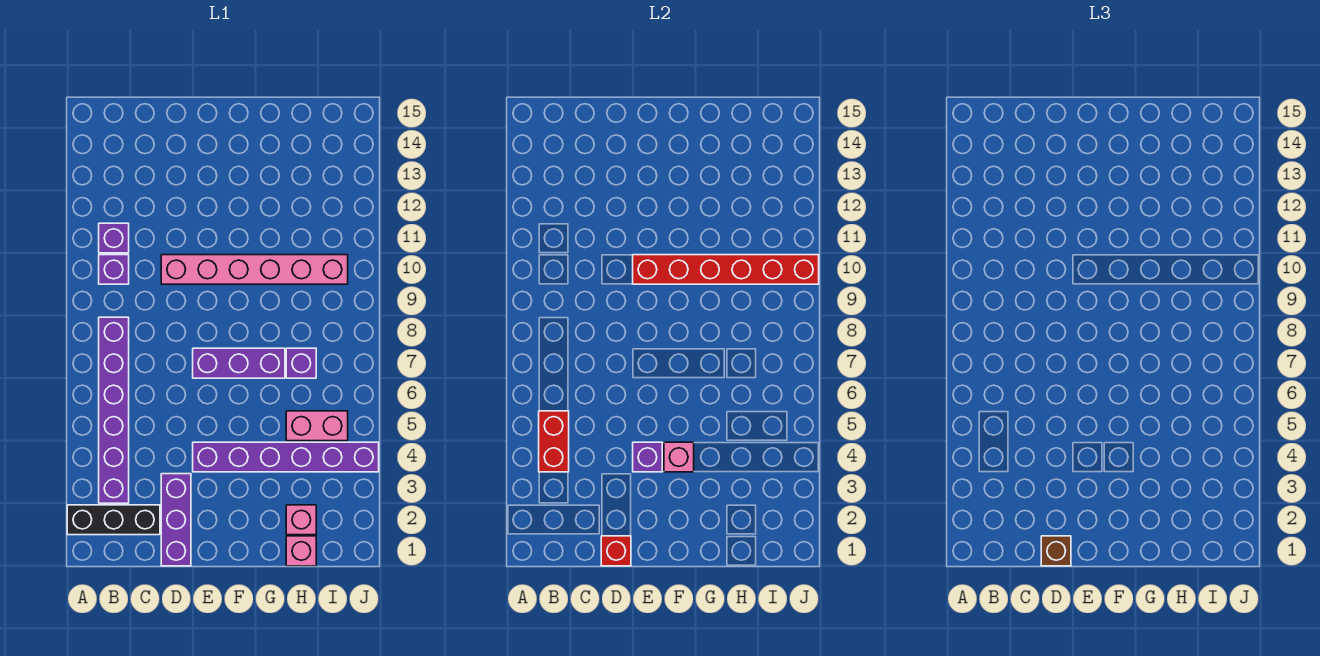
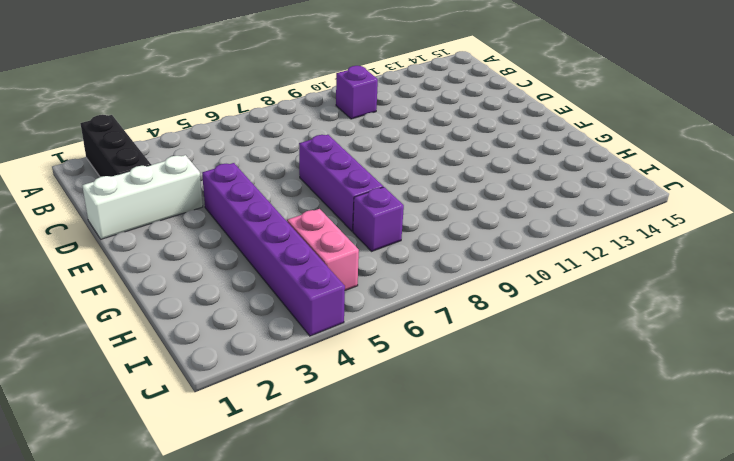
white 1x3 brick [82,155,203,239] -> purple 1x3 brick [161,474,191,566]
none -> purple 1x6 brick [99,317,129,503]
none -> purple 1x1 brick [99,223,129,253]
none -> pink 1x6 brick [161,255,348,284]

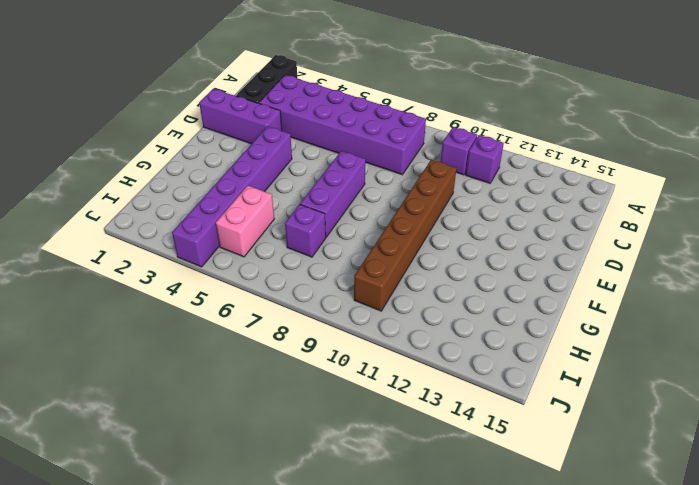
purple 2x6 brick [259,75,426,175] -> purple 1x6 brick [99,317,129,503]
brown 1x6 brick [354,160,456,311] -> pink 1x6 brick [161,255,348,284]
none -> pink 1x1 brick [286,536,316,566]
none -> pink 1x1 brick [286,505,316,535]
none -> red 1x2 brick [539,411,569,472]

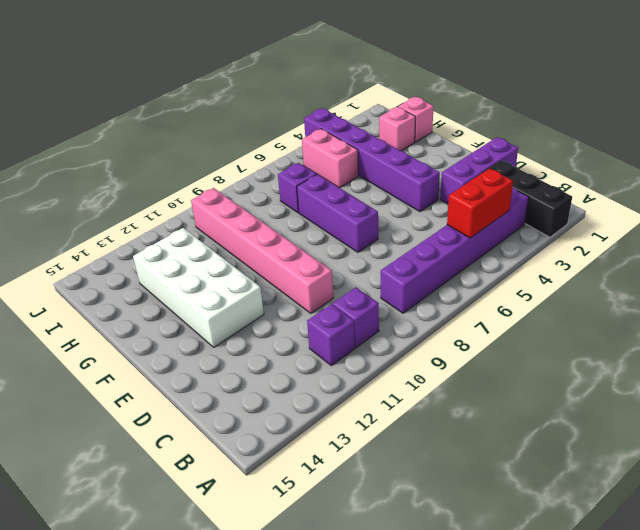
white 2x4 brick [133,228,264,347] -> none
none -> red 1x1 brick [601,536,631,566]
none -> purple 1x1 brick [633,442,662,472]
none -> red 1x6 brick [633,255,819,284]

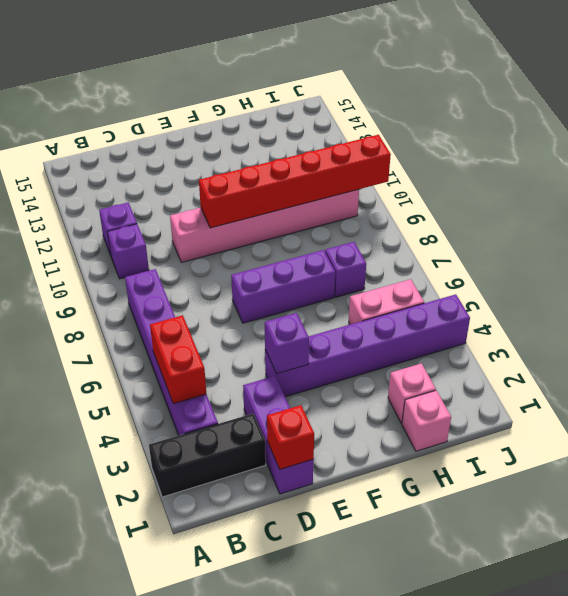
none -> pink 1x1 brick [664,442,694,472]
none -> brown 1x1 brick [1041,536,1071,566]

